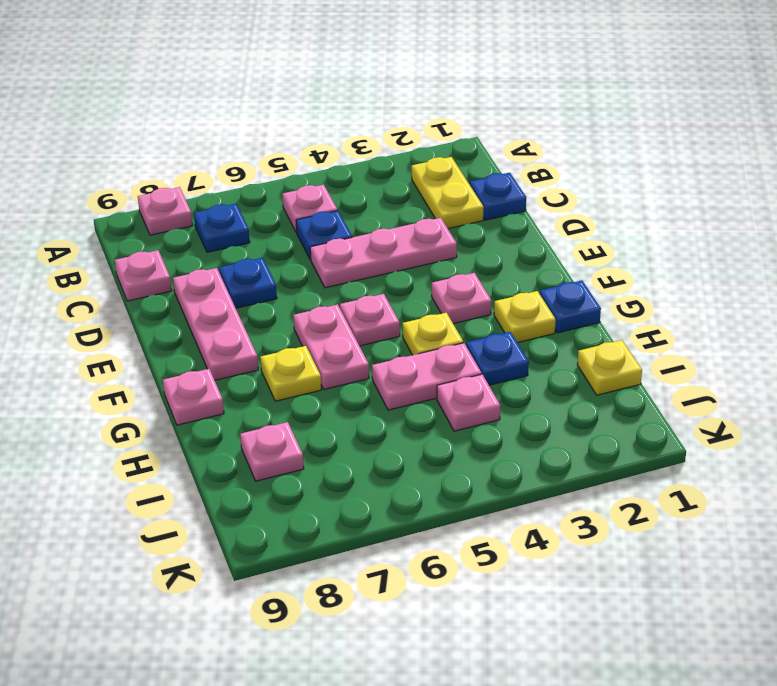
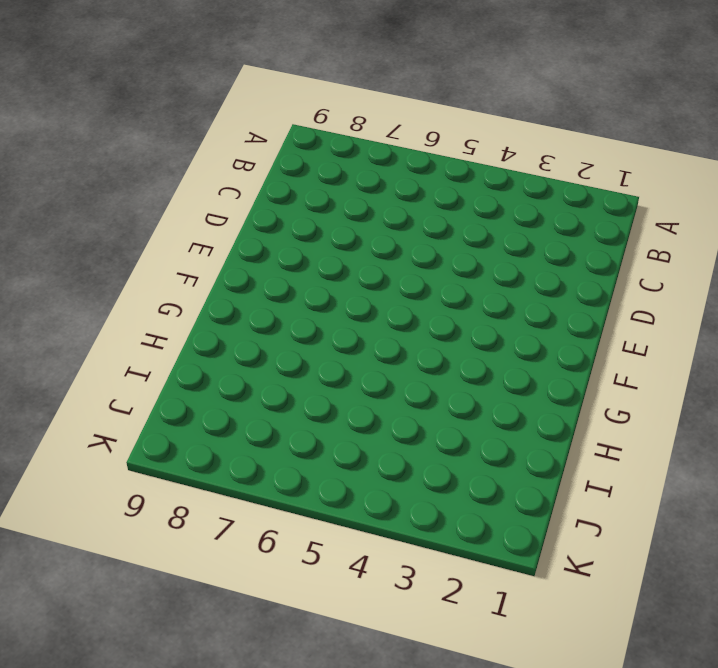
none -> pink 1x1 plate [138,187,192,235]
none -> yellow 1x2 plate [412,157,484,229]
none -> pink 1x1 plate [282,185,337,233]

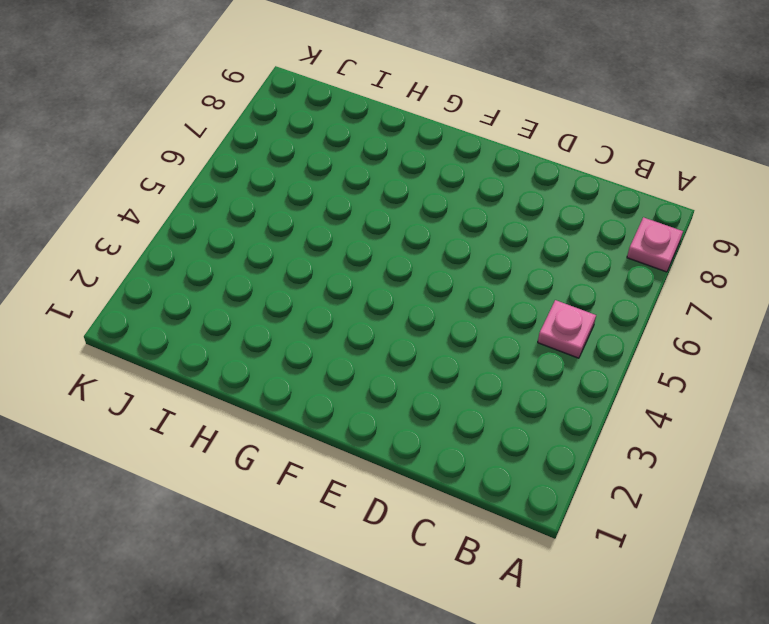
none -> yellow 1x2 plate [412,157,484,229]
none -> blue 1x1 plate [194,204,250,252]
none -> blue 1x1 plate [470,173,526,220]

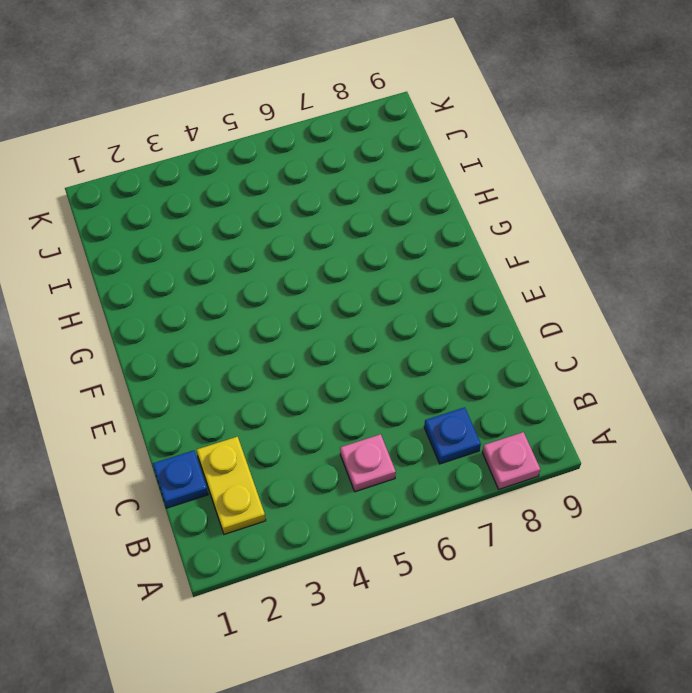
none -> blue 1x1 plate [296,211,352,260]
none -> pink 1x1 plate [115,250,171,301]
none -> pink 1x3 plate [310,218,457,288]

